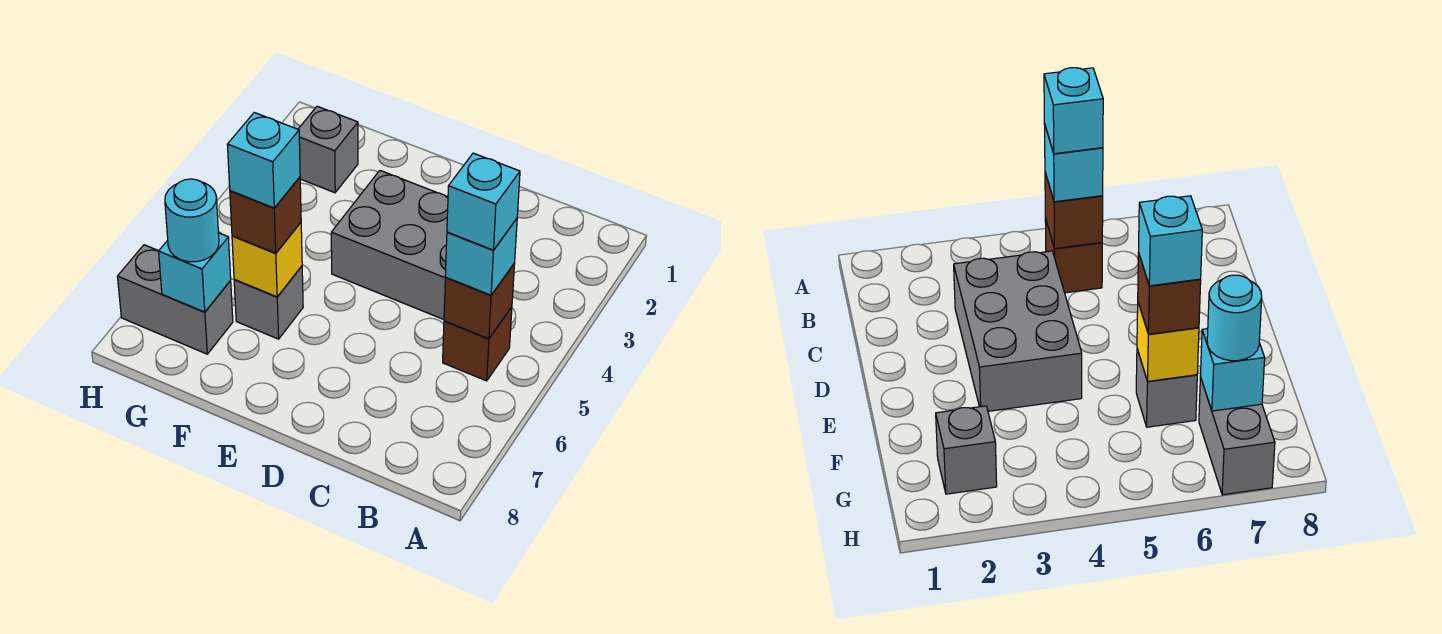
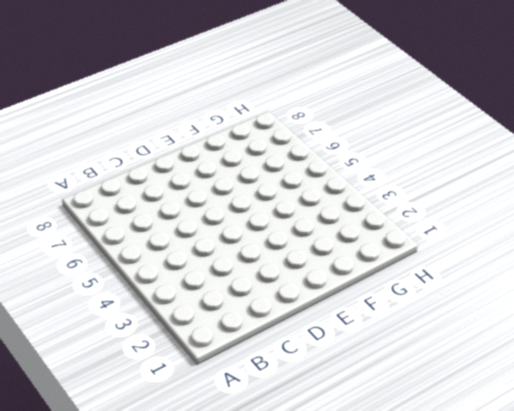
none -> brown 1x1 brick [443,307,512,381]
none -> grey 2x3 brick [331,171,448,320]
none -> grey 1x1 brick [234,266,303,339]

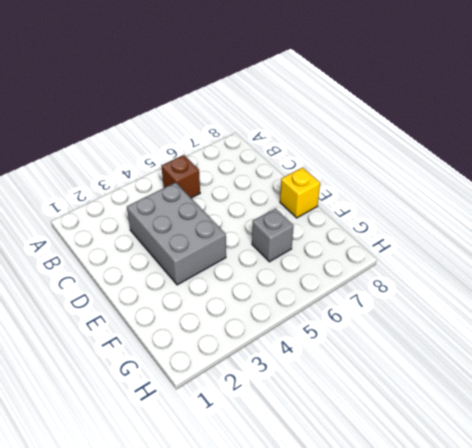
yellow 1x1 brick [280,167,320,218] -> yellow 1x1 brick moved to [232,223,302,297]
none -> grey 1x1 brick [298,106,358,193]
none -> grey 1x2 brick [117,245,233,354]
none -> brown 1x1 brick [444,263,515,339]

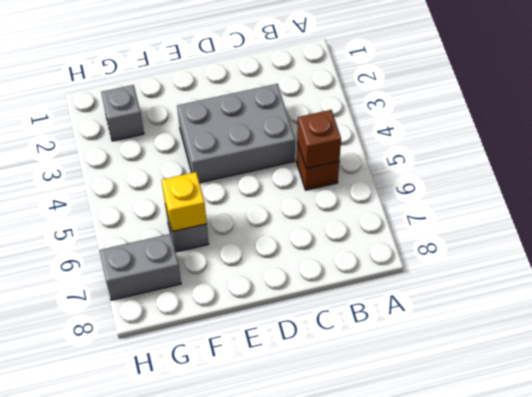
none -> cyan 1x1 brick [159,233,231,312]
none -> cyan 1x1 brick [445,219,517,295]
none -> brown 1x1 brick [230,177,301,253]

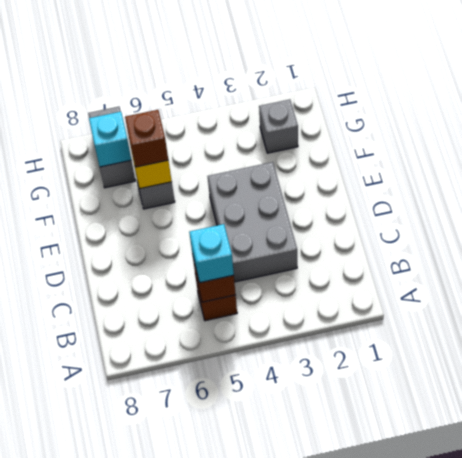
none -> cyan 1x1 round brick [165,179,219,262]
none -> cyan 1x1 brick [447,153,520,250]
none -> cyan 1x1 brick [227,113,300,208]

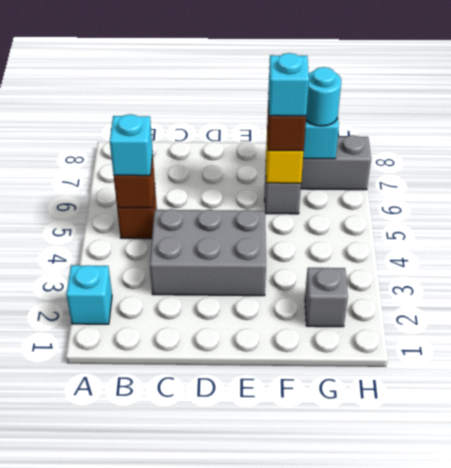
cyan 1x1 brick [66,265,112,324] -> cyan 1x1 brick moved to [447,153,520,250]

